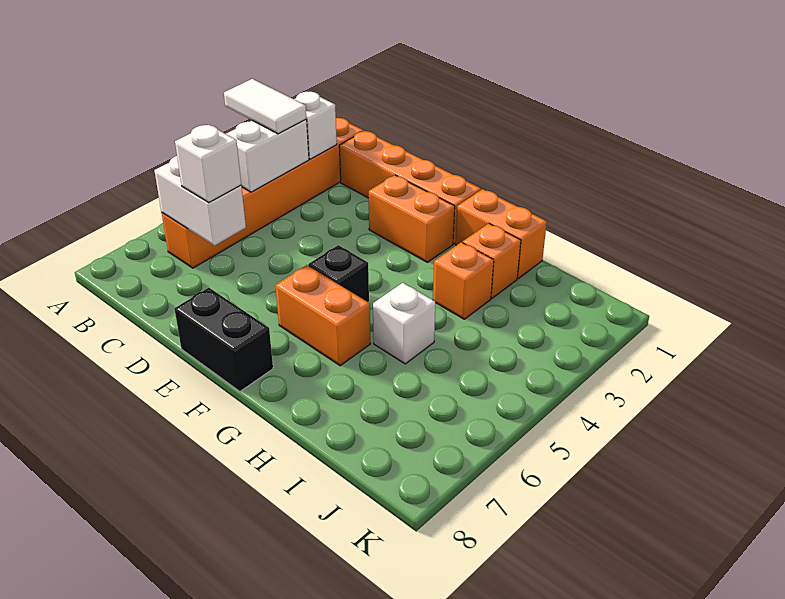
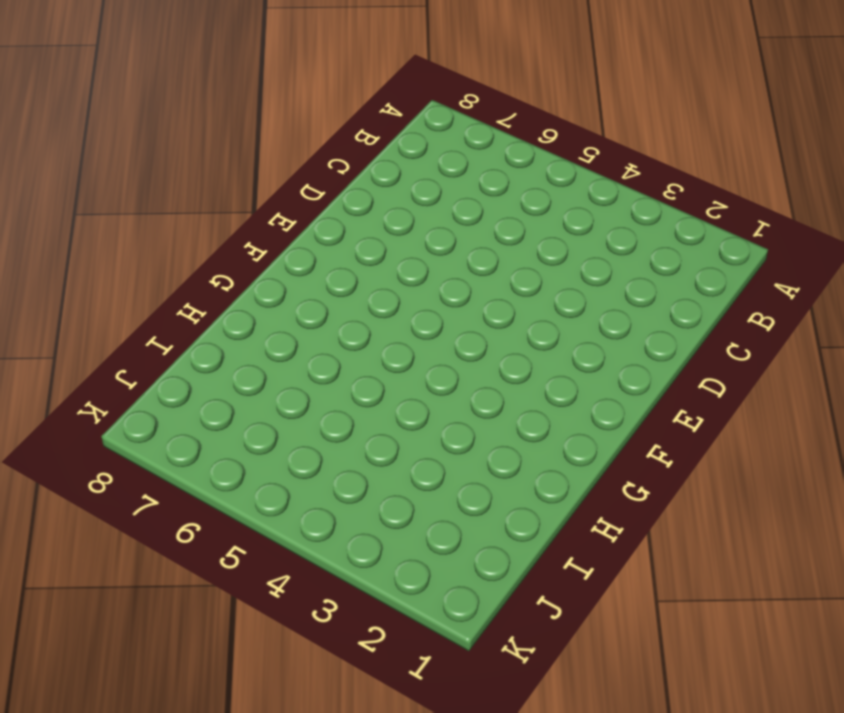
none -> orange 1x6 brick [162,118,364,268]
none -> orange 1x4 brick [339,131,481,244]
none -> orange 1x2 brick [369,175,455,262]

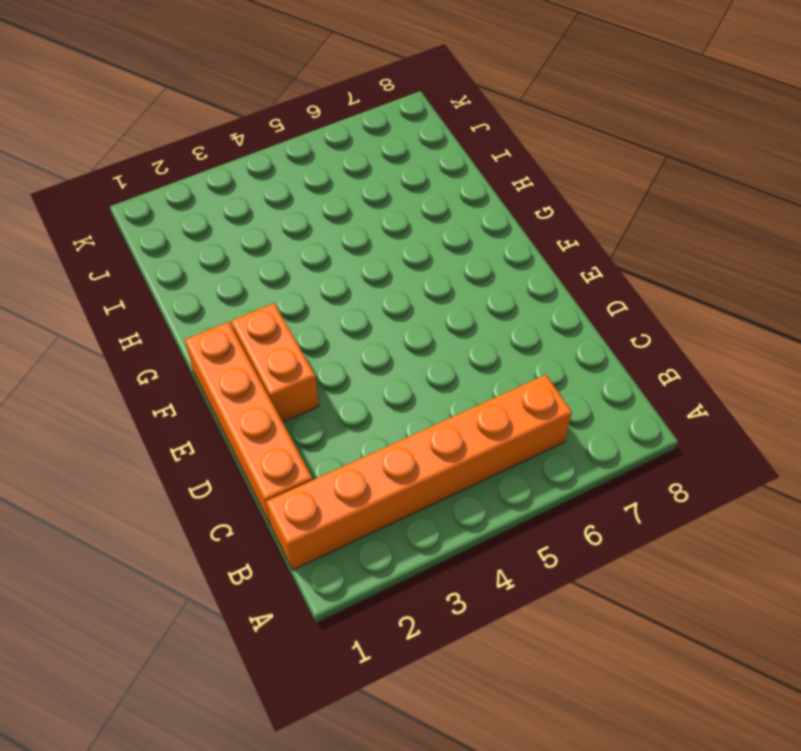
none -> black 1x2 brick [175,288,273,391]
none -> black 1x1 brick [308,245,369,303]
none -> orange 1x2 brick [275,265,371,366]

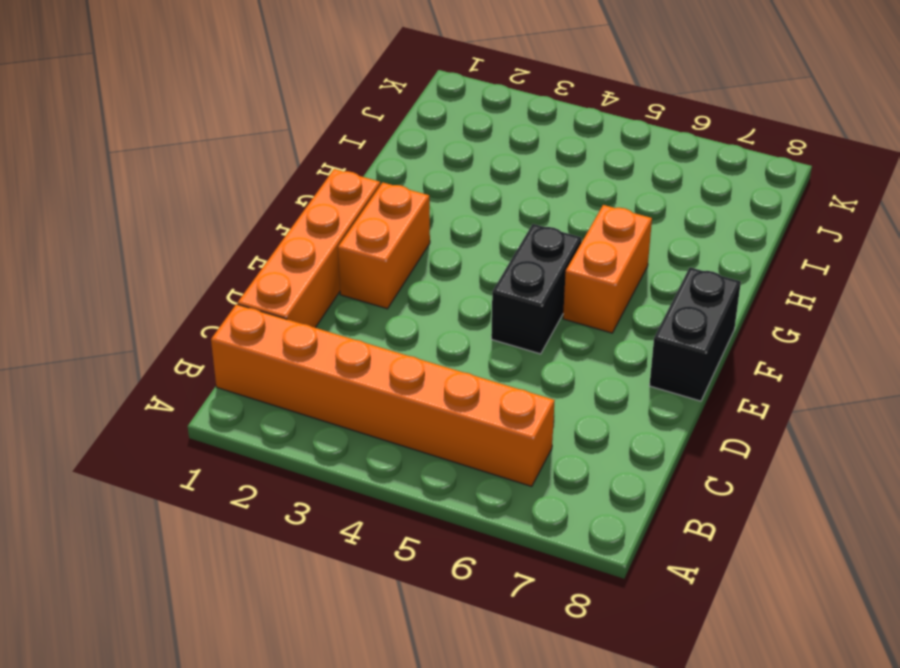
black 1x2 brick [491,224,582,354] -> black 1x1 brick [308,245,369,303]
none -> orange 1x2 brick [456,189,547,278]
none -> orange 1x1 brick [463,223,521,298]
none -> orange 1x1 brick [433,242,494,319]

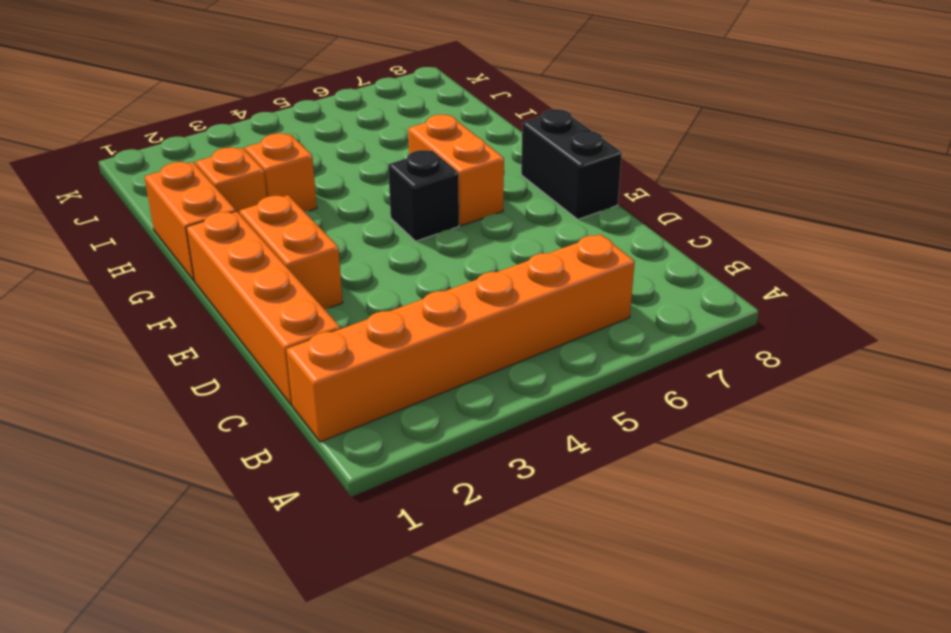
none -> white 1x1 brick [373,283,435,364]
none -> white 1x1 brick [294,92,337,159]
none -> white 1x2 brick [226,120,309,192]

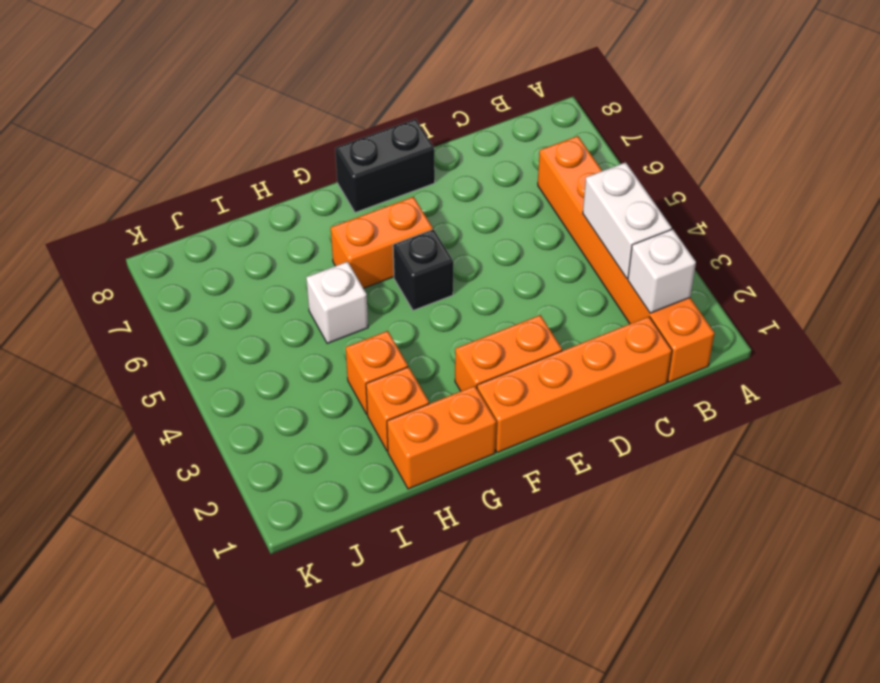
none -> white 1x2 brick [154,156,246,246]
none -> white 1x2 tile [224,79,306,134]
none -> white 1x1 brick [175,125,241,203]

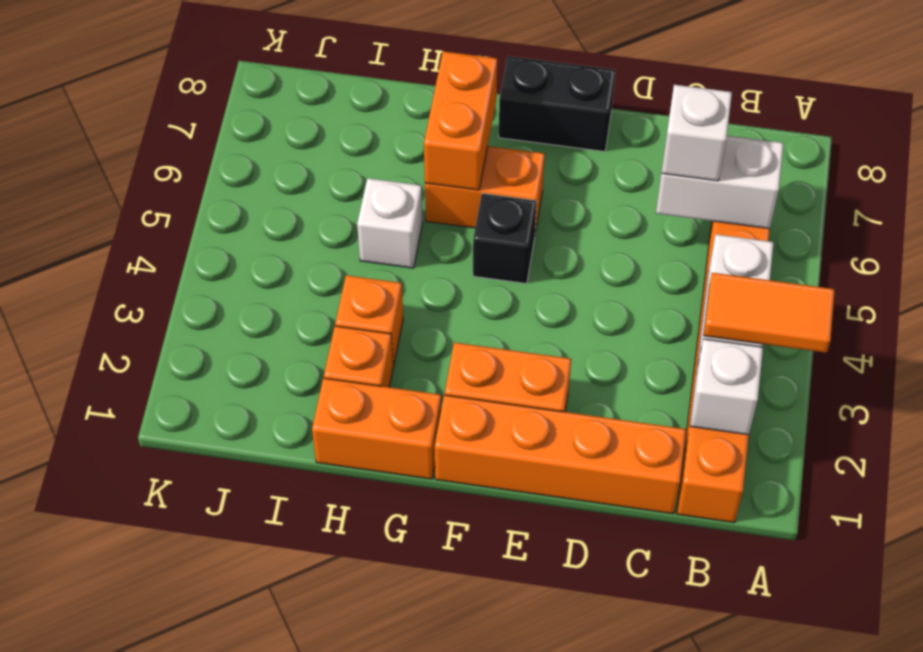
orange 1x2 tile [703,273,835,353] -> white 1x2 tile [224,79,306,134]
orange 1x2 brick [424,51,497,190] -> none

